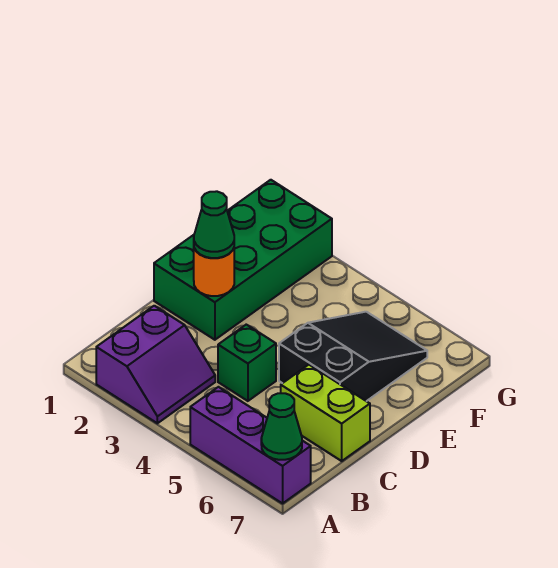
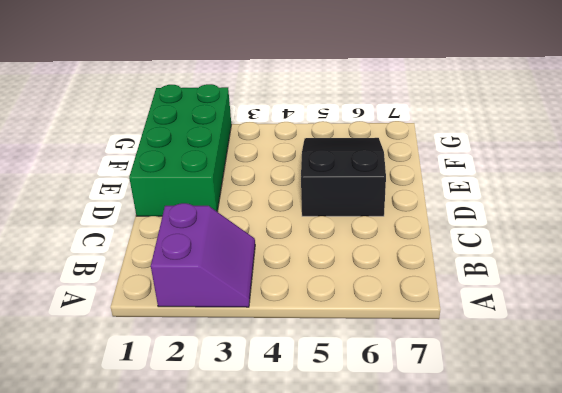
none -> purple 1x3 brick [190,387,311,503]
none -> green 1x1 brick [218,325,276,401]

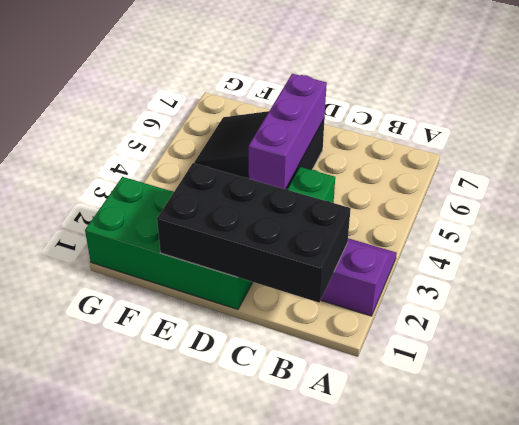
black 2x4 brick [157,163,351,302] -> orange 1x1 round brick [194,248,234,296]
purple 1x3 brick [249,74,327,189] -> purple 1x3 brick moved to [190,387,311,503]
none -> lime 1x2 brick [281,365,370,461]
none -> green 1x1 cone [261,393,302,460]

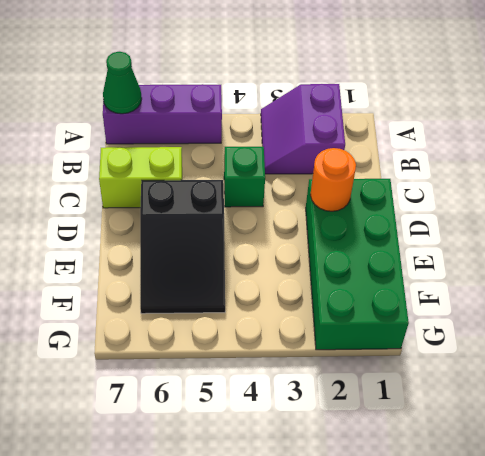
none -> green 1x1 cone [194,191,234,258]

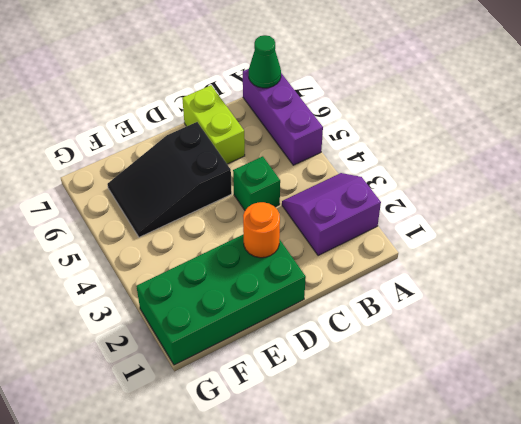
none -> green 1x1 cone [194,191,234,258]

